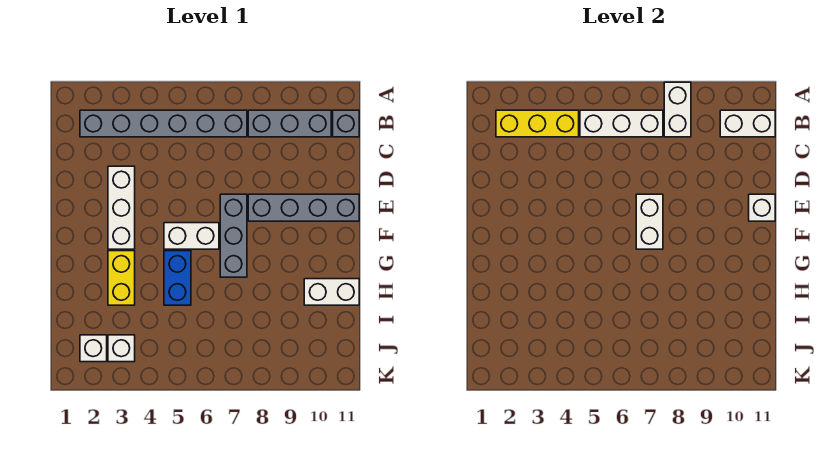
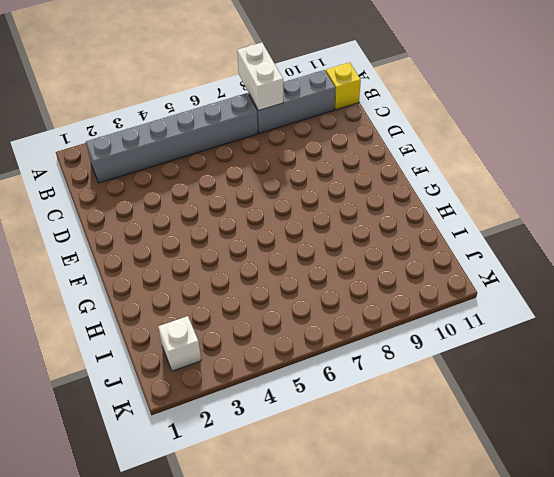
yellow 1x1 brick [326,62,361,110] -> grey 1x1 brick [333,110,359,137]
none -> white 1x3 brick [108,166,135,249]
none -> grey 1x3 brick [220,194,247,277]
none -> grey 1x4 brick [248,194,359,221]

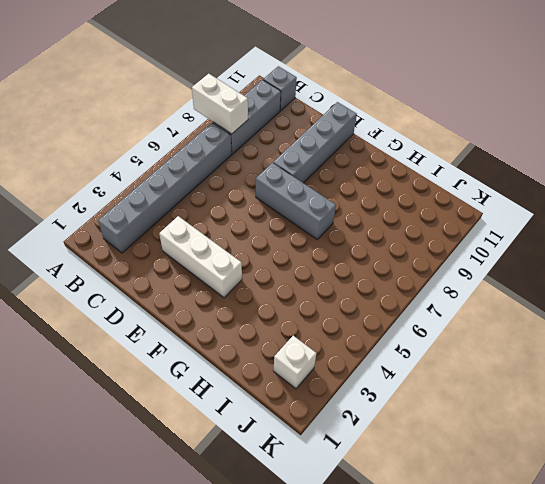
none -> white 1x2 brick [164,223,219,249]
none -> yellow 1x2 brick [108,251,135,305]
none -> blue 1x2 brick [164,251,191,305]

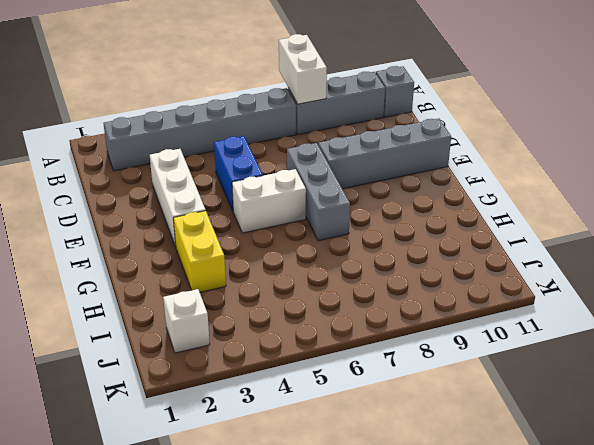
blue 1x2 brick [214,136,263,211] -> blue 1x2 brick moved to [164,251,191,305]
none -> white 1x2 brick [304,279,359,305]
none -> white 1x1 brick [108,335,135,362]
none -> yellow 1x3 brick [496,110,579,137]

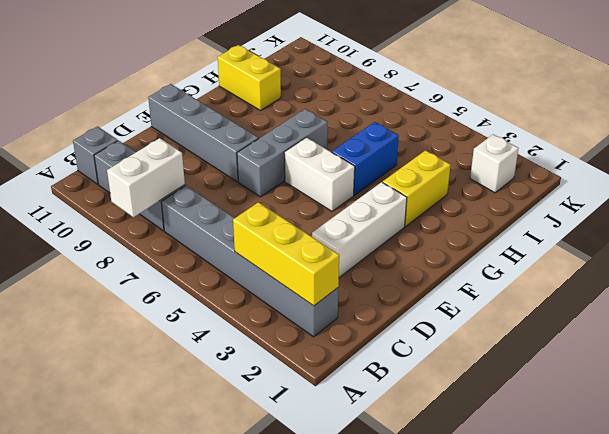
yellow 1x2 brick [218,45,281,111] -> white 1x2 brick [304,279,359,305]
none -> white 1x1 brick [108,335,135,362]
none -> white 1x3 brick [580,110,663,137]
none -> white 1x2 brick [720,110,775,137]

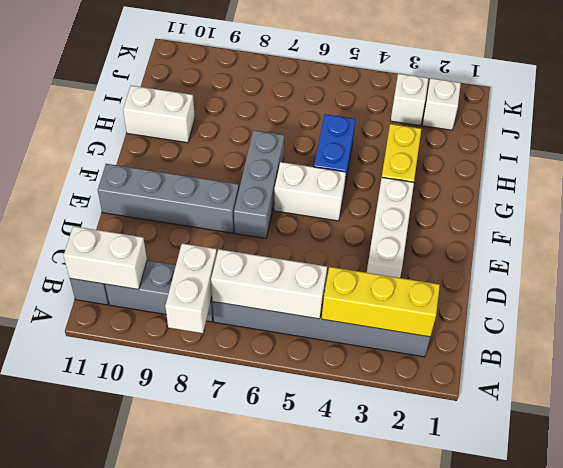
none -> white 1x2 brick [636,194,663,249]
none -> white 1x1 brick [749,194,775,221]

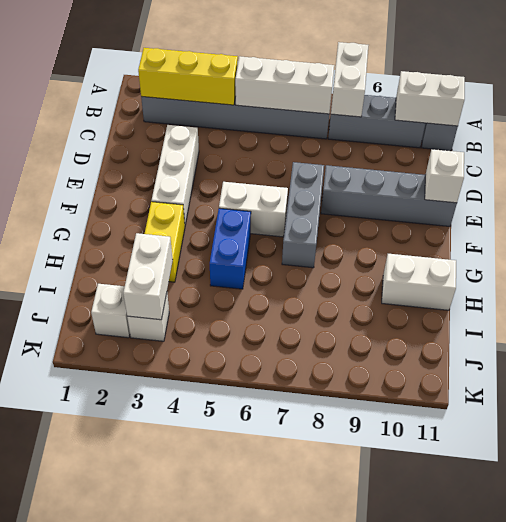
white 1x2 brick [123,233,173,320] -> white 1x2 brick moved to [636,194,663,249]

